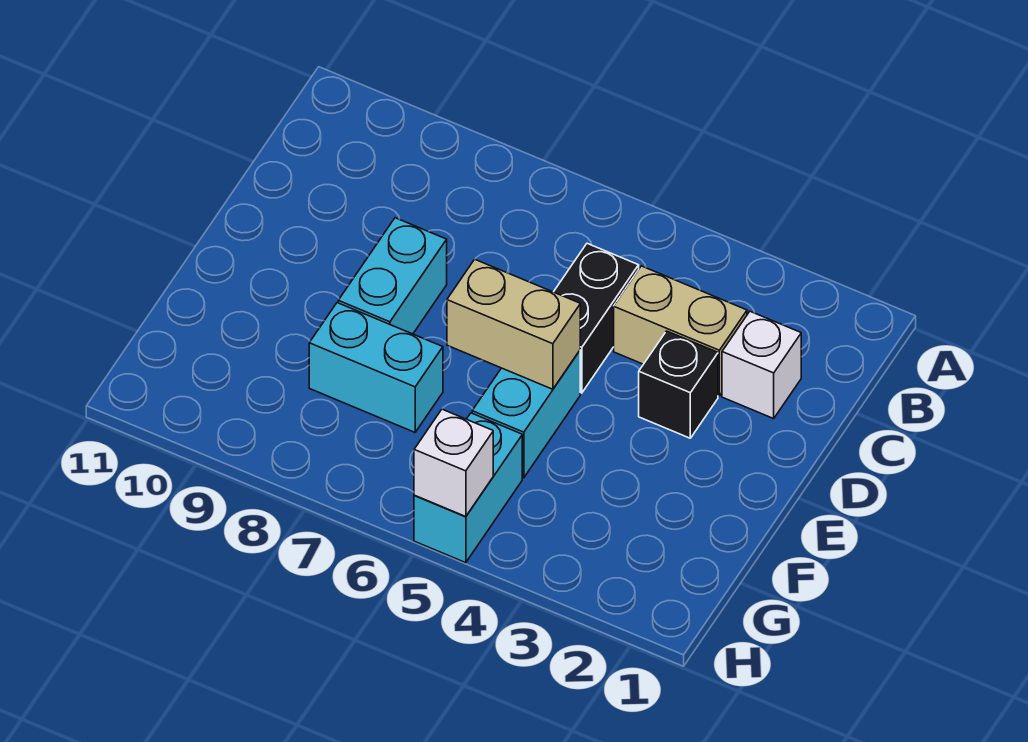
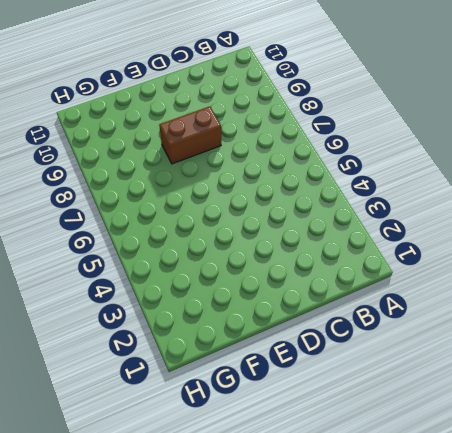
brown 1x2 brick [159,106,221,164] -> cyan 1x2 brick [338,218,447,334]
none -> white 1x1 brick [722,311,801,419]
none -> tan 1x2 brick [614,266,747,396]

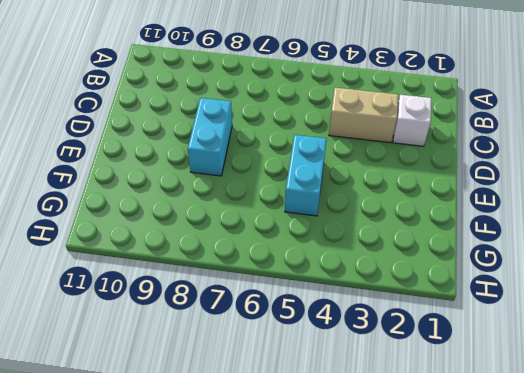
none -> black 1x2 brick [554,243,639,393]
none -> black 1x1 brick [639,331,718,438]

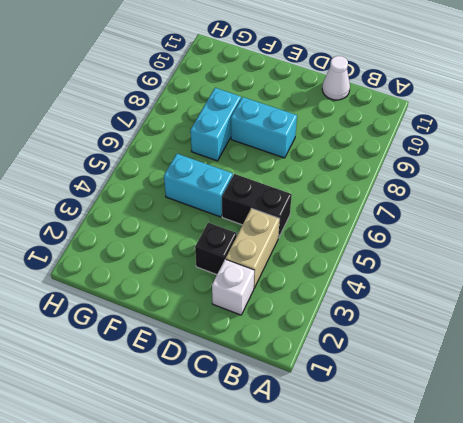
white 1x1 cone [322,56,350,100] -> none
none -> cyan 1x2 brick [414,413,522,563]
none -> tan 1x2 brick [447,259,580,389]

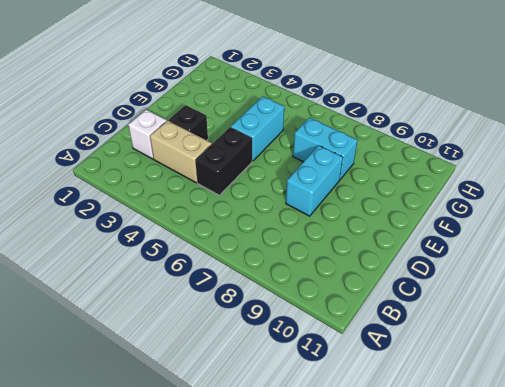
none -> cyan 1x2 brick [414,413,522,563]
none -> tan 1x2 brick [447,259,580,389]

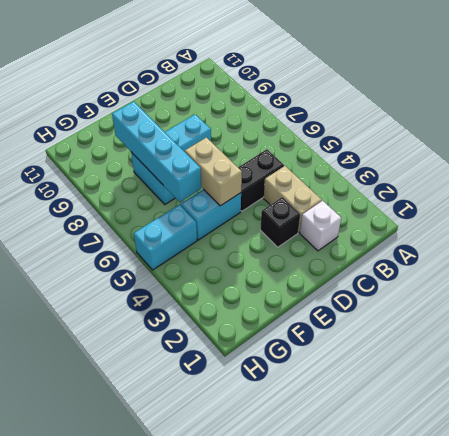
cyan 1x4 brick [112,101,201,202] -> none
none -> white 1x1 brick [414,409,493,517]

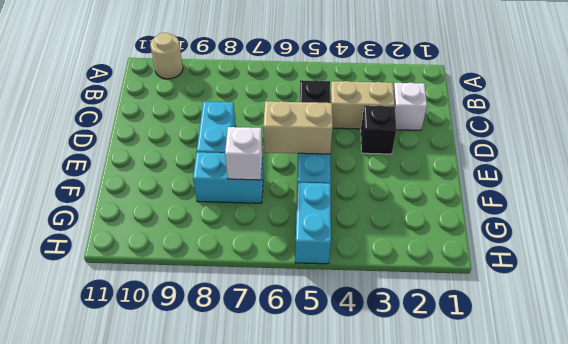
tan 1x1 round brick [150,33,183,79] -> none
white 1x1 brick [225,127,262,180] -> white 1x1 brick moved to [414,409,493,517]

